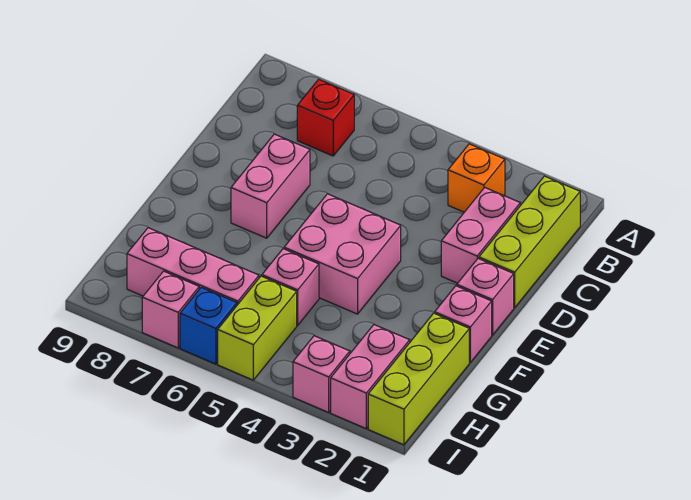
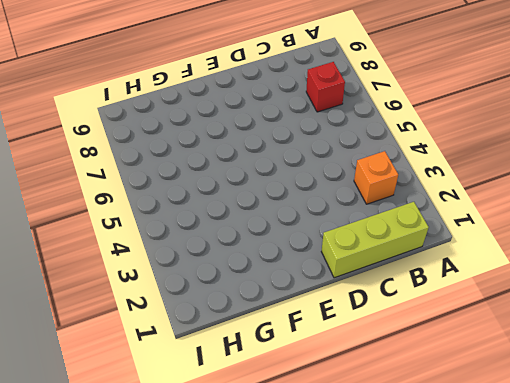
none -> pink 1x2 brick [441,187,520,283]
none -> pink 1x2 brick [231,134,310,238]
none -> pink 1x1 brick [457,259,514,335]

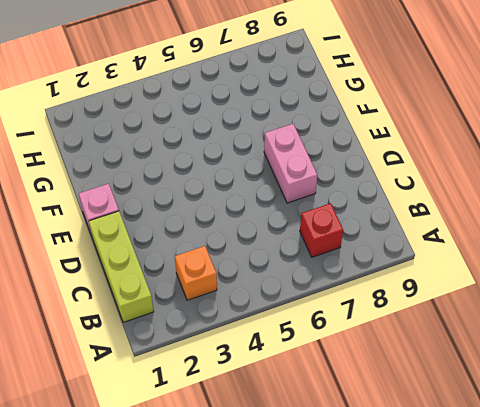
none -> pink 1x2 brick [441,187,520,283]
none -> pink 2x2 brick [284,194,401,314]
none -> pink 1x1 brick [435,286,492,362]

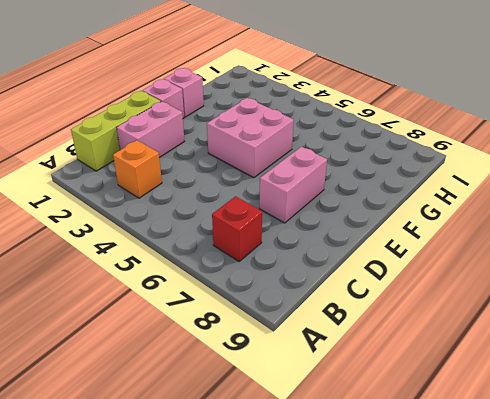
none -> lime 1x3 brick [368,313,469,445]
none -> pink 1x1 brick [262,249,319,325]
none -> pink 1x2 brick [331,325,410,428]

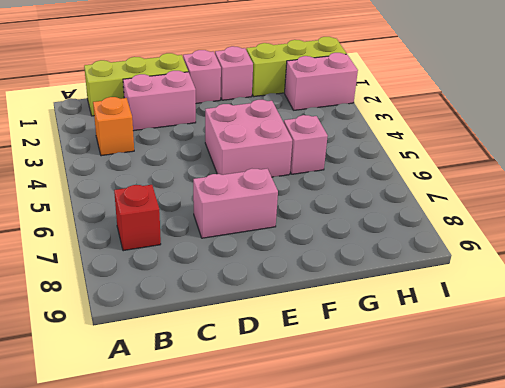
none -> lime 1x2 brick [218,276,297,380]
none -> pink 1x3 brick [127,228,259,305]
none -> pink 1x1 brick [293,336,350,412]

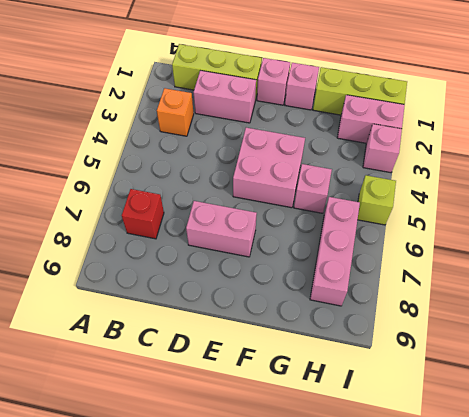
lime 1x1 brick [358,175,396,225] -> lime 1x2 brick [218,276,297,380]
none -> blue 1x1 brick [180,287,237,364]
none -> pink 1x1 brick [142,271,199,348]

